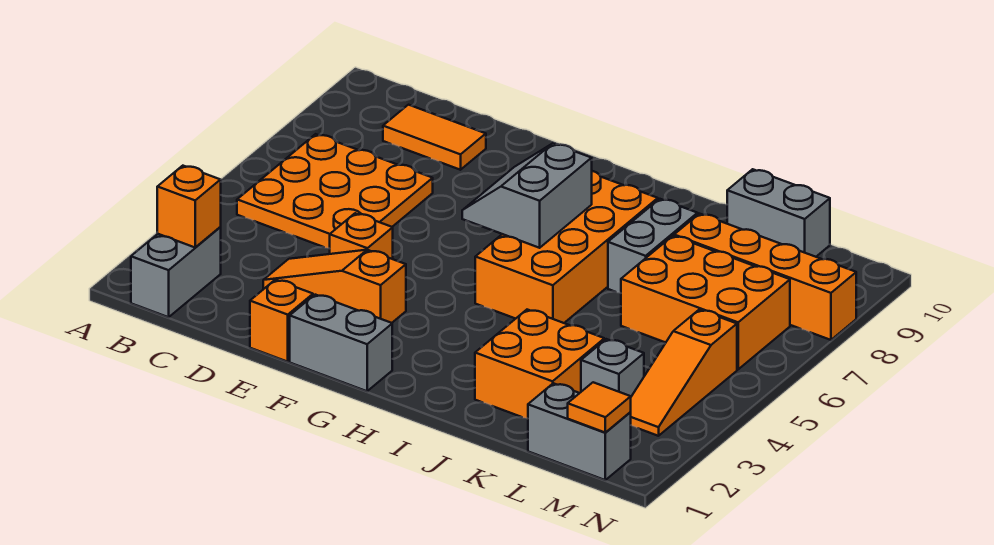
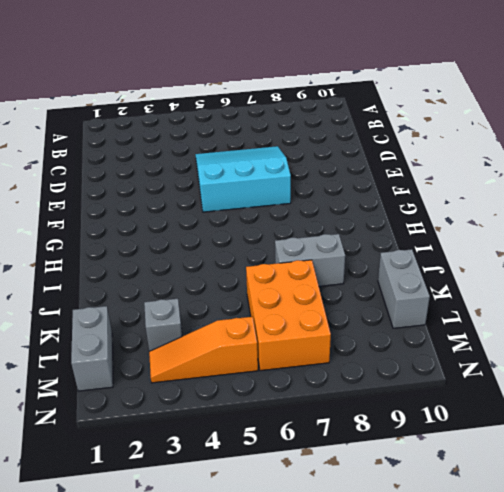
cyan 3x3 slope [195,146,291,212] -> orange 3x3 plate [237,134,433,249]
none -> grey 1x2 brick [131,227,221,317]
none -> orange 1x2 tile [383,105,486,170]
none -> orange 1x3 slope [263,250,406,323]

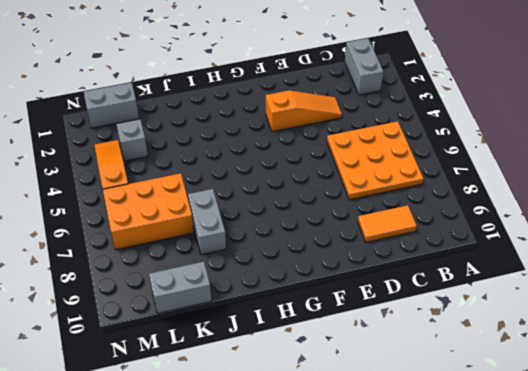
none -> orange 1x1 brick [250,280,313,362]
none -> orange 1x1 brick [330,213,393,259]
none -> grey 1x2 brick [290,295,392,391]

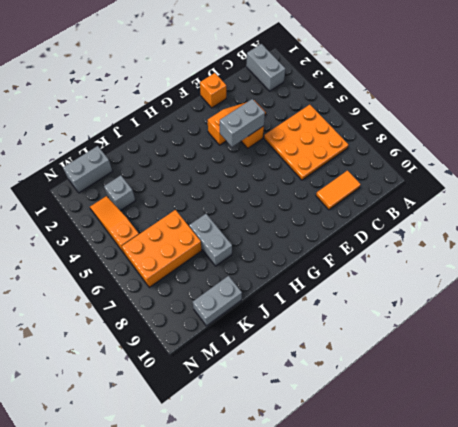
grey 1x2 brick [220,99,265,147] -> grey 1x2 brick moved to [290,295,392,391]
none -> orange 2x4 brick [475,171,658,323]
none -> orange 2x2 brick [475,310,604,419]
none -> orange 1x4 brick [674,214,856,340]

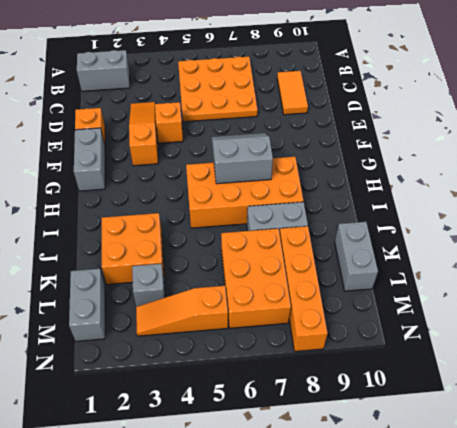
none -> orange 1x1 brick [157,166,221,247]
none -> orange 1x1 tile [568,382,631,432]

